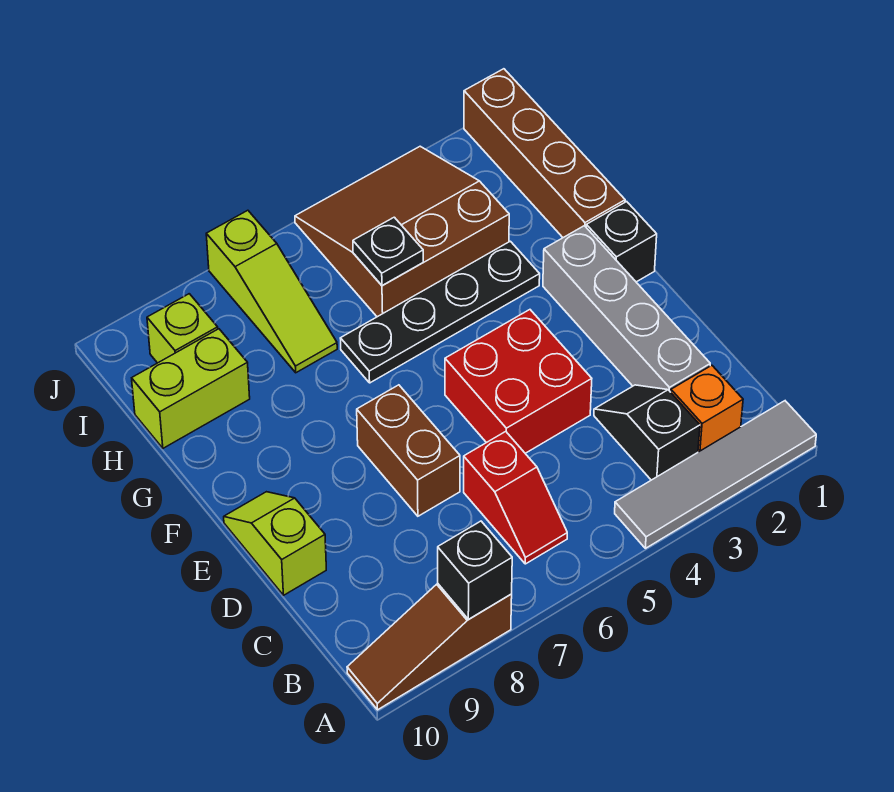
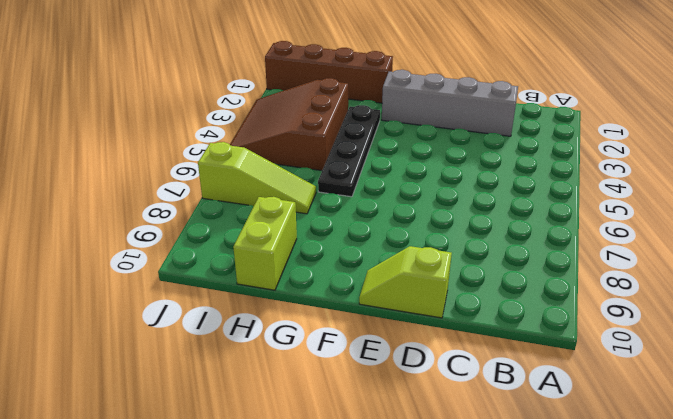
none -> grey 1x4 tile [615,401,816,548]
none -> brown 1x3 slope [347,584,512,710]
none -> orange 1x1 brick [671,365,743,452]

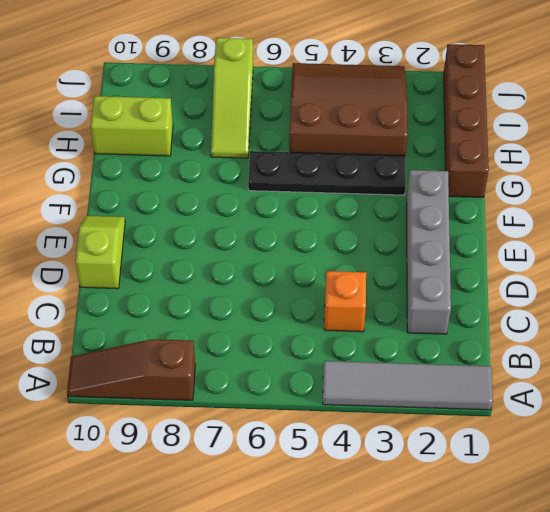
orange 1x1 brick [324,271,366,332] -> orange 1x1 brick moved to [671,365,743,452]
none -> black 1x2 slope [594,385,700,480]
none -> red 1x2 slope [464,432,567,564]
none -> red 2x2 brick [445,310,592,453]

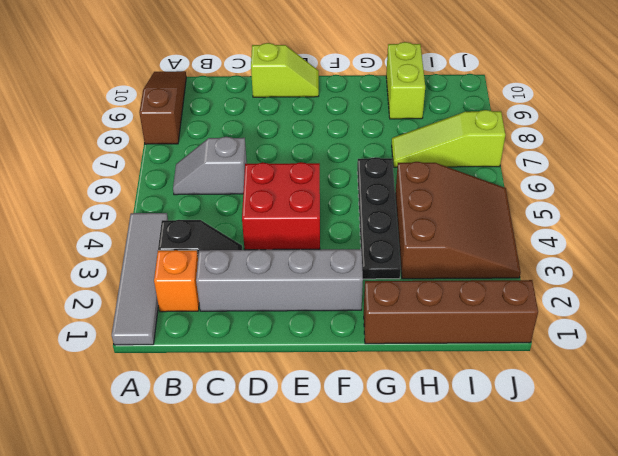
grey 1x2 slope [173,137,247,195] -> red 1x2 slope [464,432,567,564]
none -> brown 1x2 brick [357,385,460,516]
none -> black 1x1 brick [586,202,657,282]
none -> lime 1x1 brick [147,294,218,363]

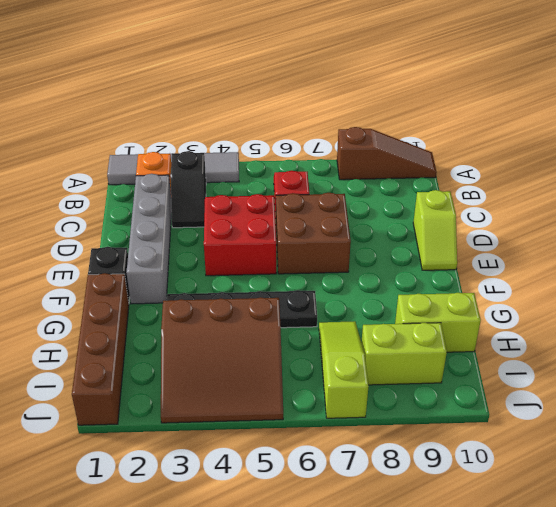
brown 2x2 brick [276,193,351,274] -> brown 1x2 brick [357,385,460,516]
lime 1x2 brick [361,323,447,385] -> lime 1x1 brick [147,294,218,363]
none -> black 1x1 brick [438,521,512,619]
none -> black 1x1 plate [353,217,423,285]

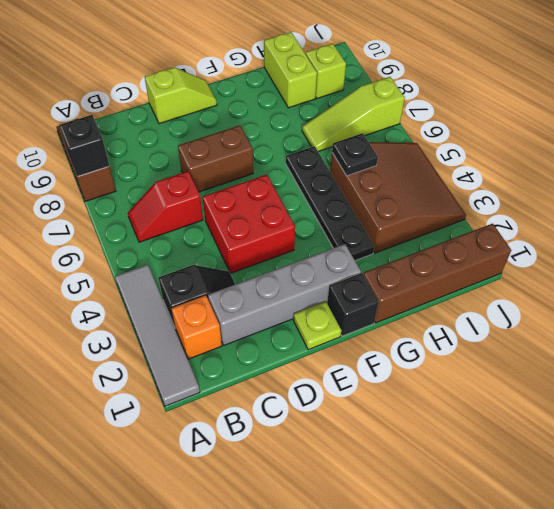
lime 1x1 plate [293,301,341,350] -> none

